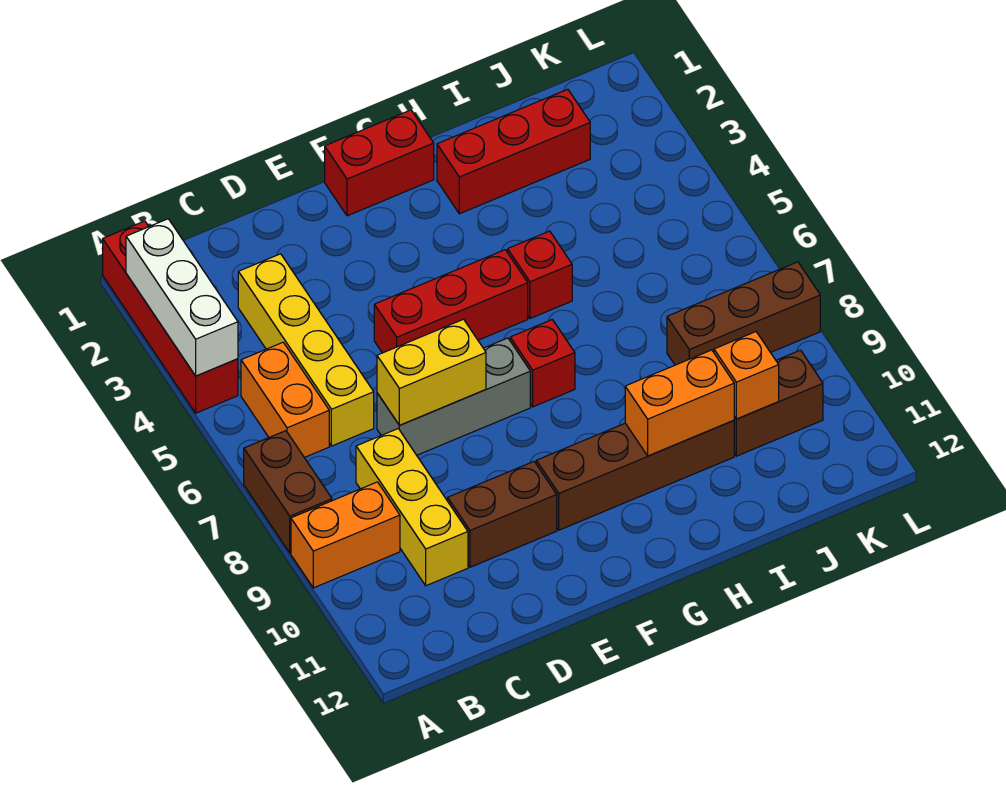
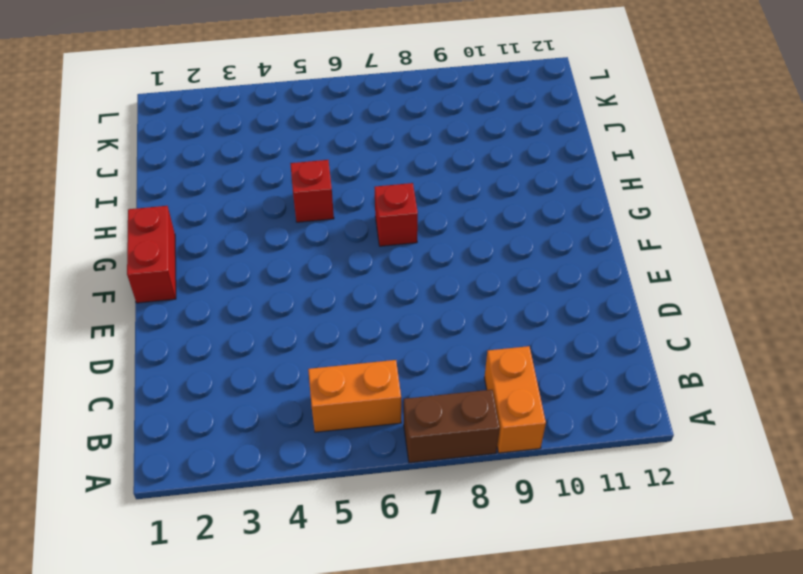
none -> red 1x4 brick [103,221,238,413]
none -> yellow 1x4 brick [238,254,374,446]
none -> yellow 1x3 brick [356,429,468,586]

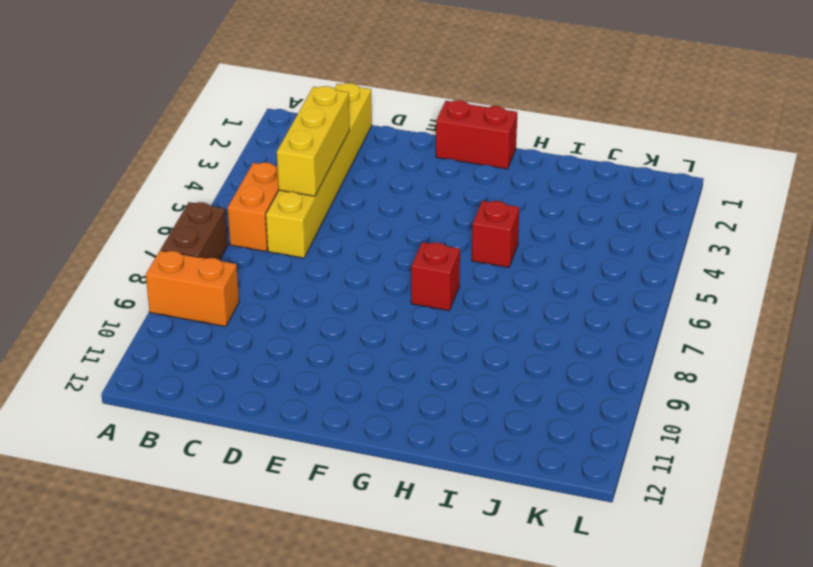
yellow 1x6 brick [266,83,372,258] -> yellow 1x4 brick [238,254,374,446]
yellow 1x3 brick [277,86,349,196] -> yellow 1x3 brick moved to [356,429,468,586]
none -> red 1x4 brick [103,221,238,413]
none -> grey 1x3 brick [377,338,530,455]
none -> brown 1x2 brick [448,462,557,567]

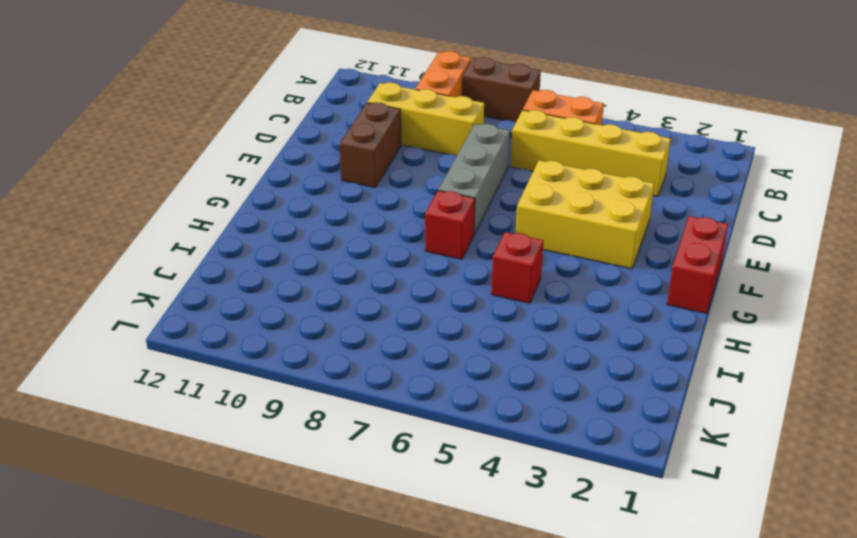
yellow 2x3 brick [516,160,654,269] -> red 1x3 brick [374,250,528,353]
none -> red 1x4 brick [103,221,238,413]
none -> brown 1x4 brick [536,420,734,530]
none -> red 1x3 brick [437,89,590,214]

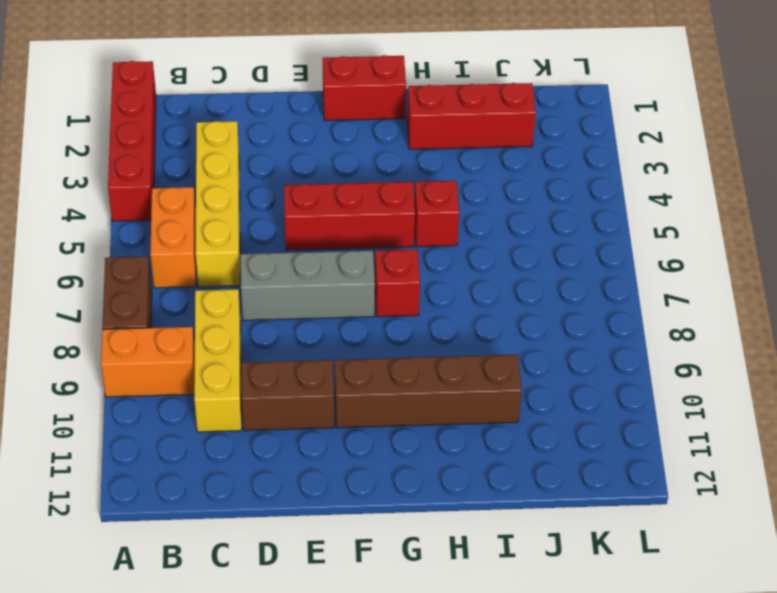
none -> brown 1x3 brick [667,262,820,365]
none -> brown 1x2 brick [734,350,823,456]
none -> white 1x3 brick [126,219,238,376]

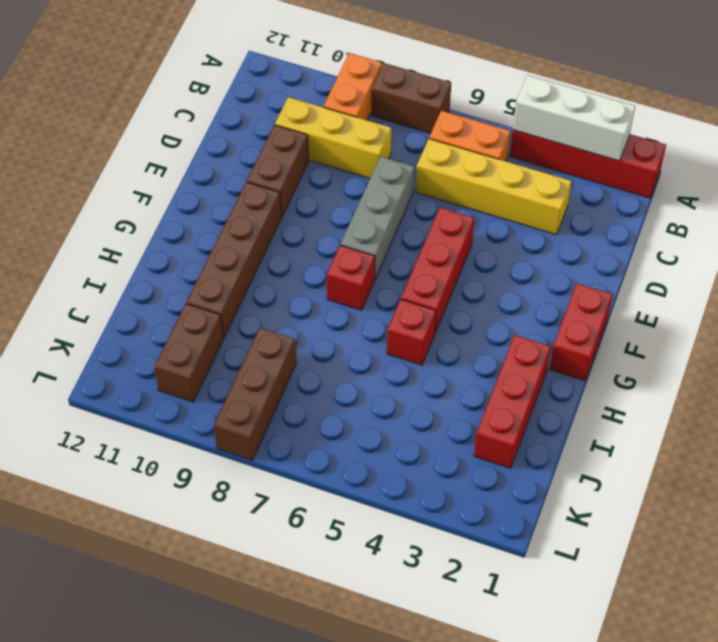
none -> yellow 1x2 brick [377,319,486,425]
none -> orange 1x2 brick [625,350,734,456]
none -> orange 1x1 brick [714,332,779,419]

